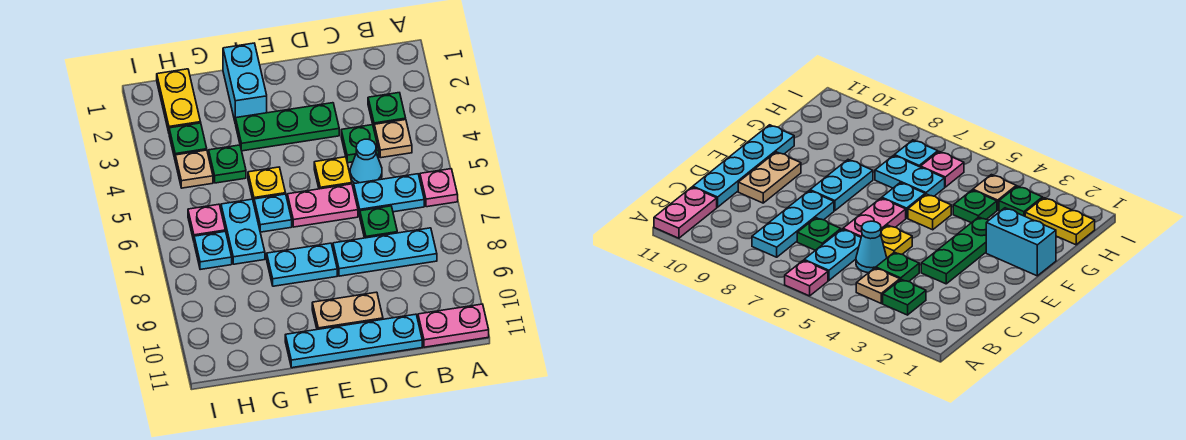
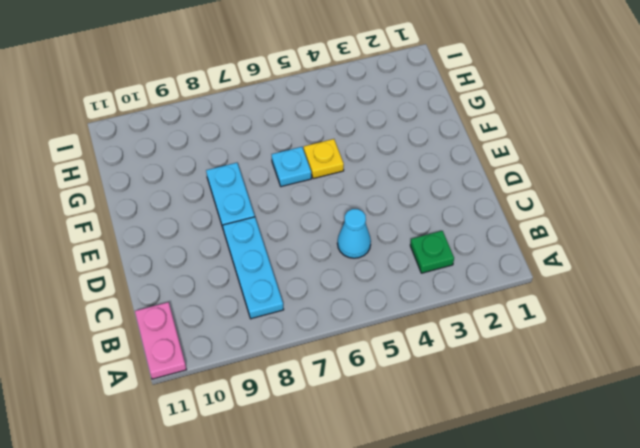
none -> pink 1x1 plate [420,169,458,207]
none -> tan 1x1 plate [374,120,412,158]
none -> cyan 1x2 plate [354,174,424,216]

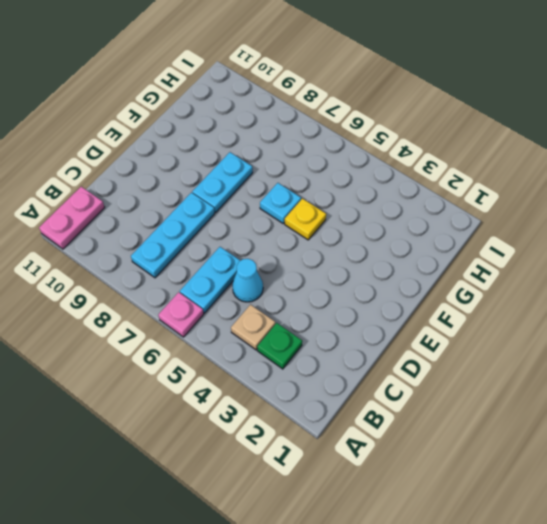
none -> green 1x1 plate [341,125,379,163]
none -> green 1x1 plate [360,206,397,238]
none -> cyan 1x4 plate [285,314,422,368]

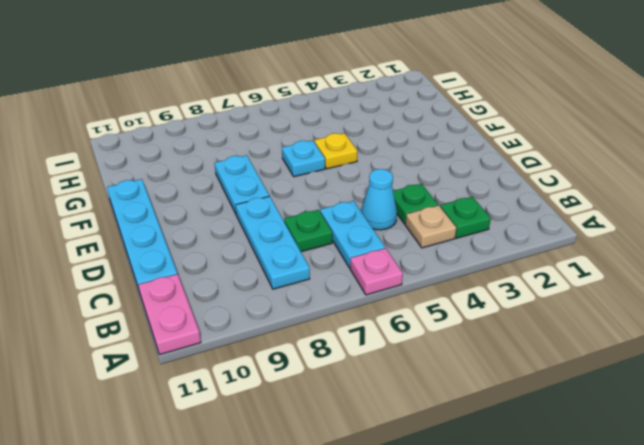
none -> green 1x3 plate [236,103,339,151]
none -> yellow 1x1 plate [314,157,352,189]
none -> pink 1x2 plate [287,184,358,227]

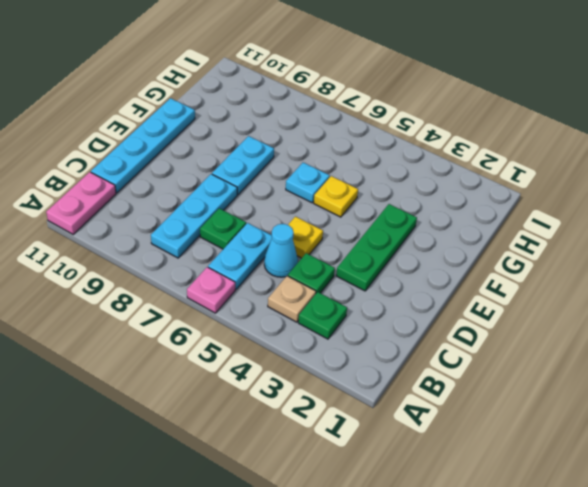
none -> pink 1x2 plate [287,184,358,227]
none -> tan 1x2 plate [312,292,383,329]
none -> cyan 1x2 brick [223,43,267,124]

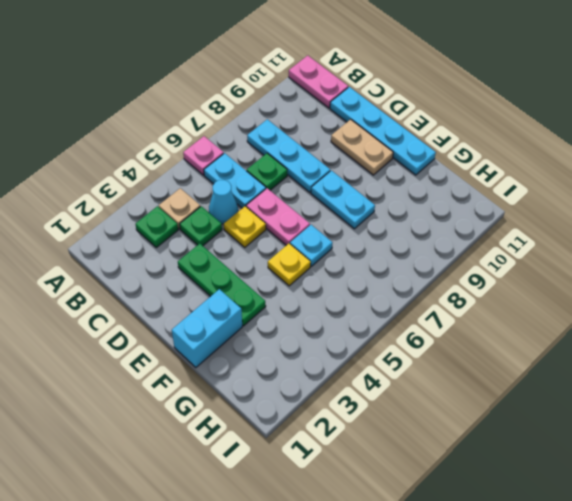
none -> green 1x1 plate [209,145,246,183]
none -> cyan 1x2 plate [221,199,265,264]
none -> yellow 1x2 plate [157,69,201,132]

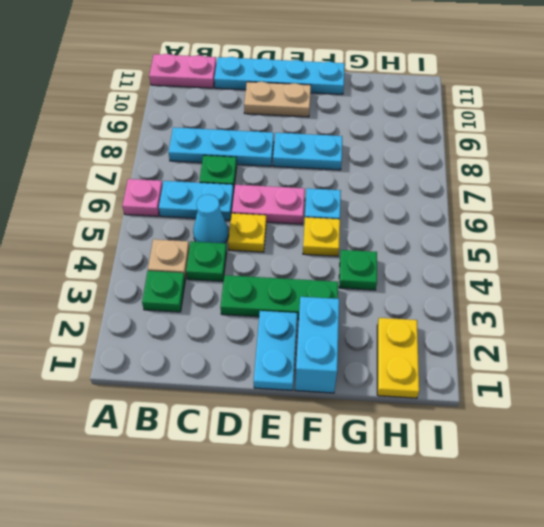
cyan 1x2 plate [254,311,297,390] -> cyan 1x2 plate moved to [221,199,265,264]
none -> green 1x1 plate [169,123,207,158]
none -> tan 1x1 plate [175,150,213,188]
none -> pink 1x1 plate [188,204,225,241]

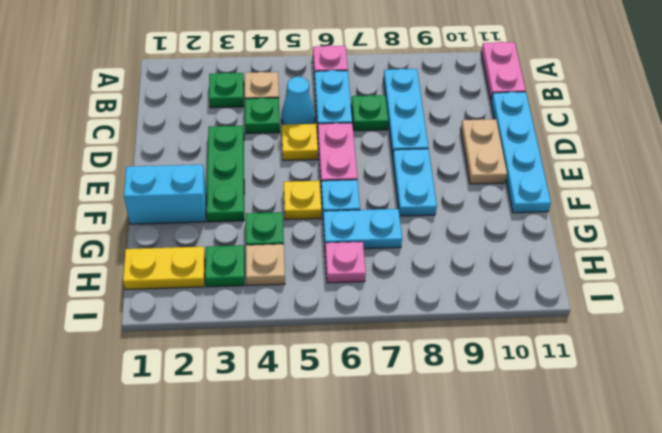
none -> cyan 1x1 plate [194,231,232,270]

